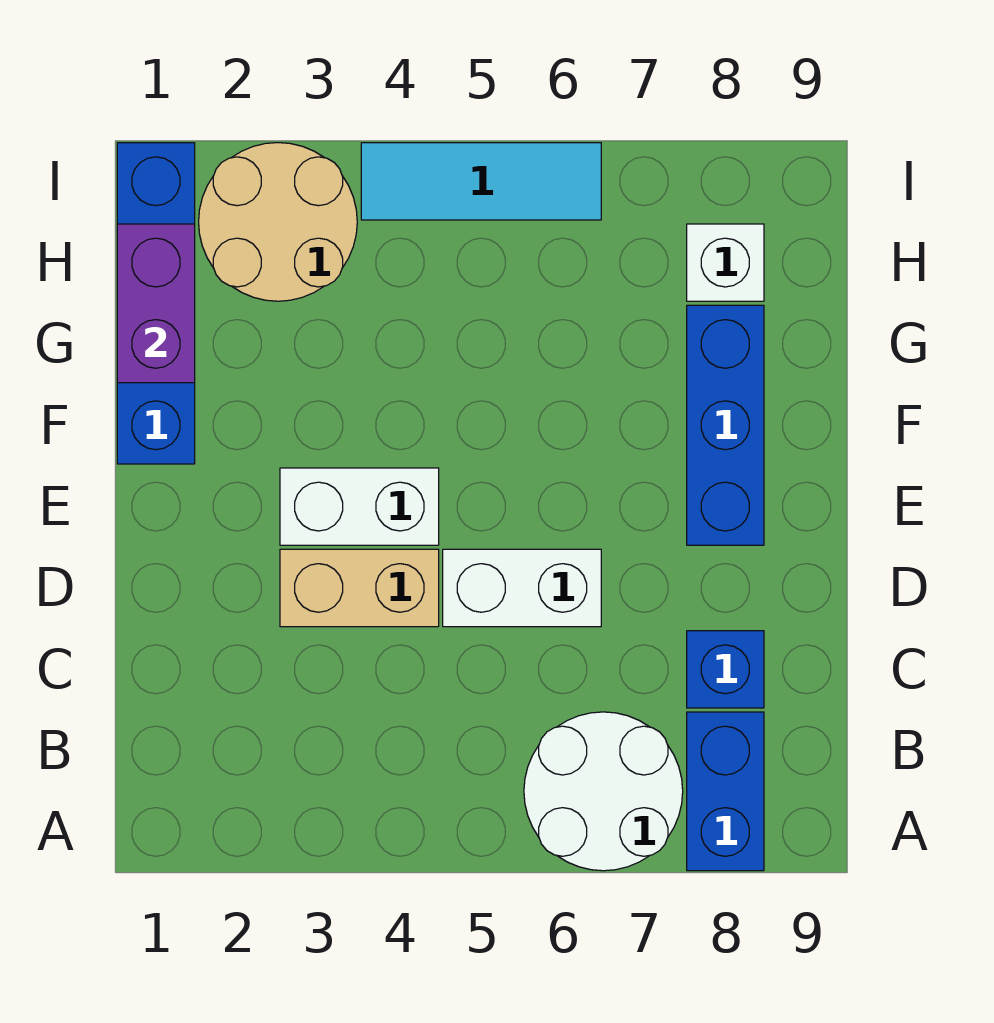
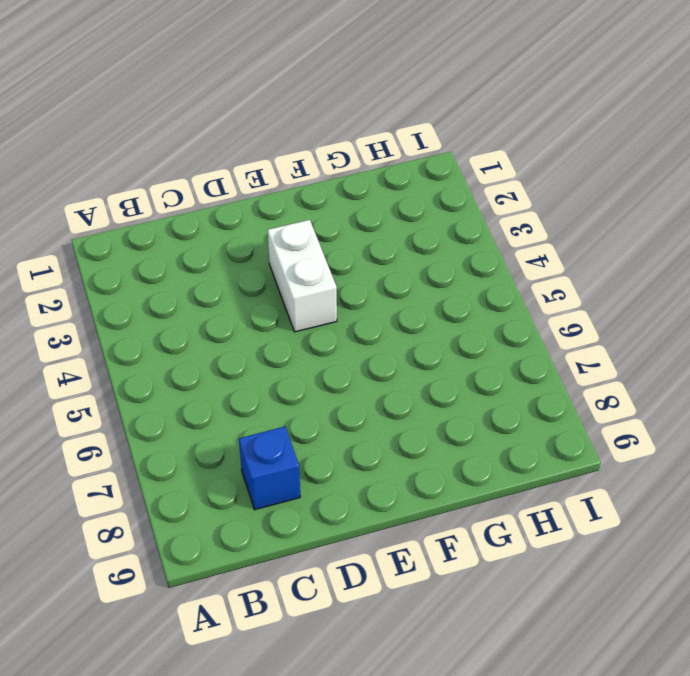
none -> white 2x2 round brick [524,712,683,871]
none -> blue 1x2 brick [687,712,764,871]
none -> tan 1x2 brick [280,549,439,627]

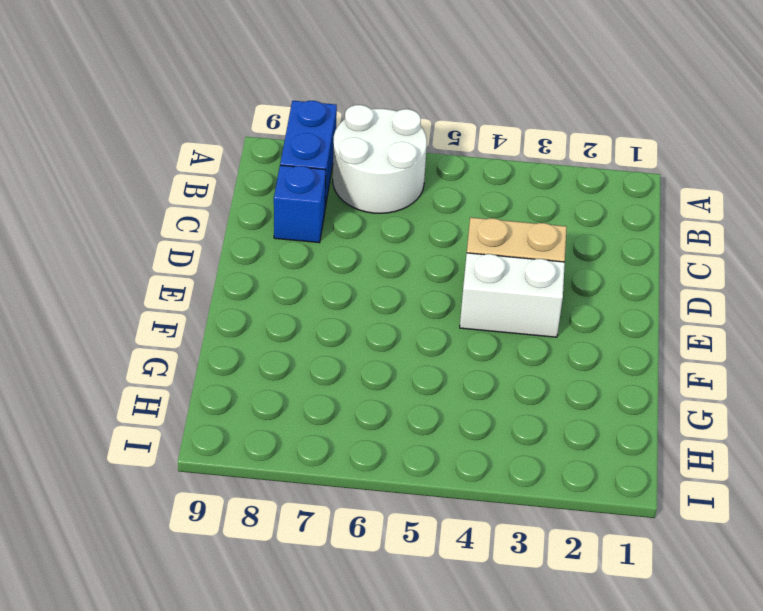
none -> white 1x2 brick [443,549,601,627]
none -> blue 1x3 brick [687,305,764,545]
none -> blue 1x4 brick [117,143,195,464]

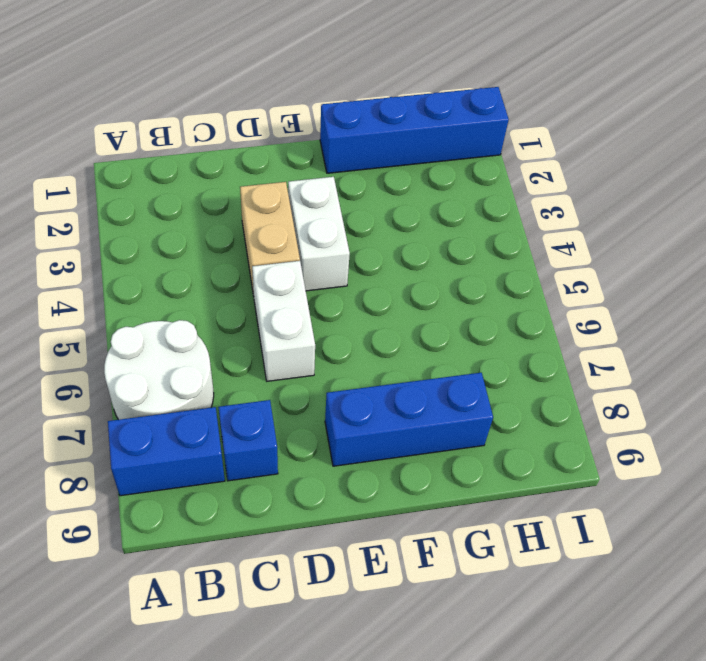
none -> tan 2x2 round brick [199,143,357,301]
none -> white 1x1 brick [687,224,764,301]
none -> cyan 1x3 tile [361,143,601,220]

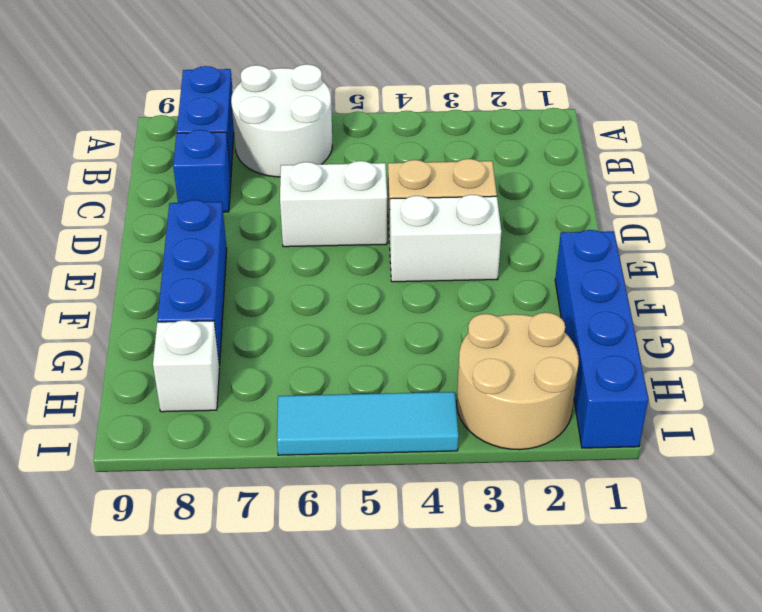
none -> purple 1x2 brick [117,224,195,383]

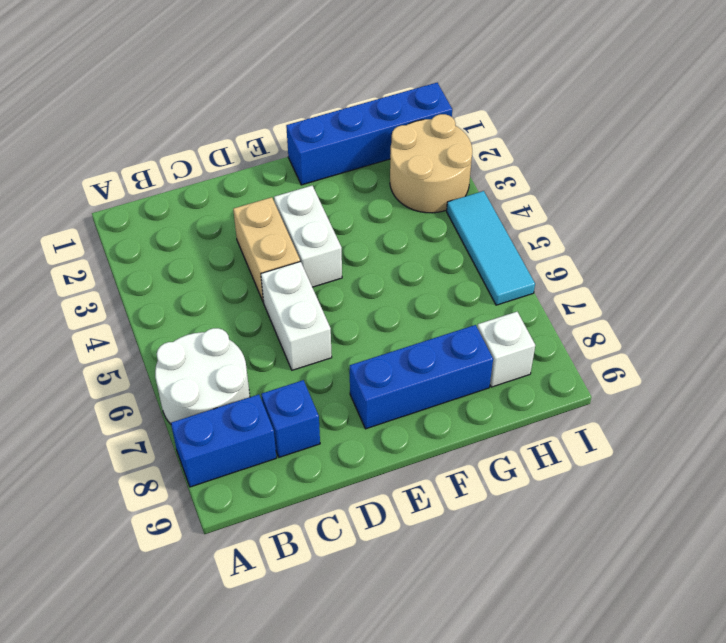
none -> purple 1x2 brick [117,224,195,383]

